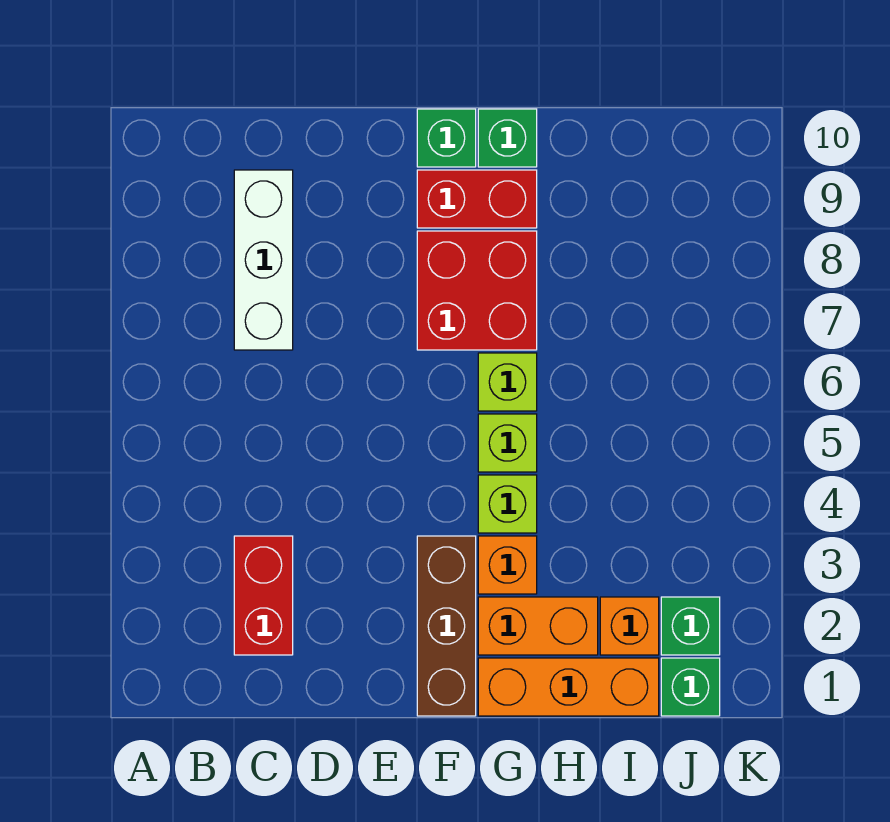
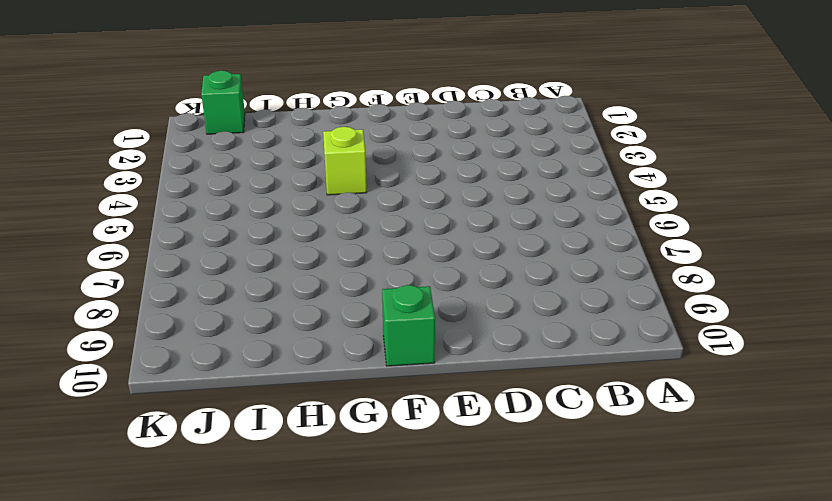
none -> red 1x2 brick [234,536,293,655]
none -> white 1x3 brick [234,170,293,350]
none -> brown 1x3 brick [417,536,476,716]

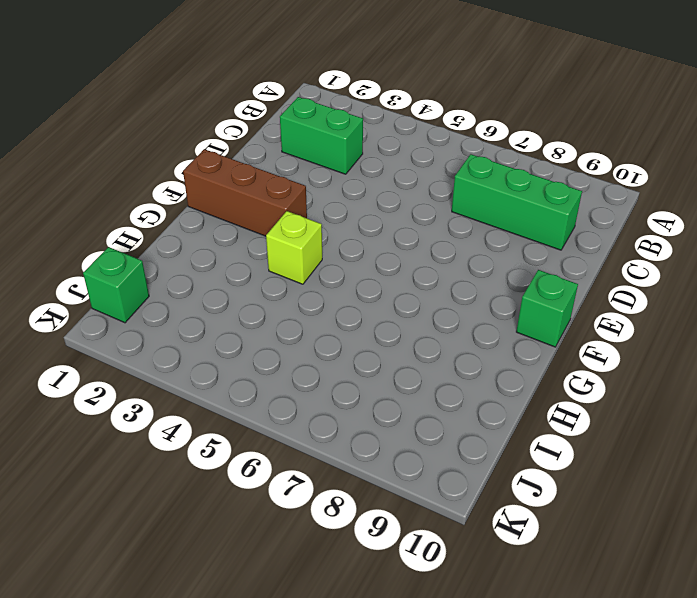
green 1x2 brick [280,97,363,174] -> red 1x2 brick [234,536,293,655]
green 1x3 brick [452,154,582,250] -> white 1x3 brick [234,170,293,350]
none -> red 2x2 brick [417,231,537,350]
none -> red 1x2 brick [417,170,537,228]
none -> orange 1x3 brick [478,658,659,716]

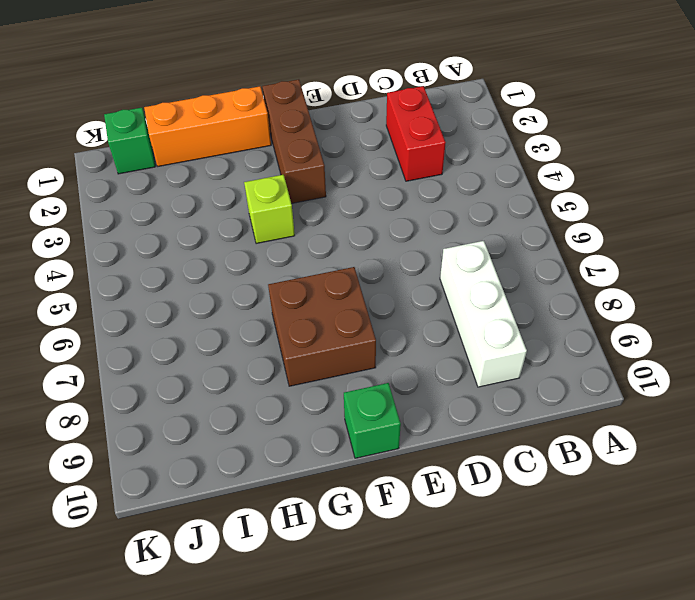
brown 2x2 brick [268,267,376,386] -> red 2x2 brick [417,231,537,350]
none -> red 1x2 brick [417,170,537,228]
none -> orange 1x2 brick [478,597,598,655]
none -> orange 1x1 brick [478,536,537,594]

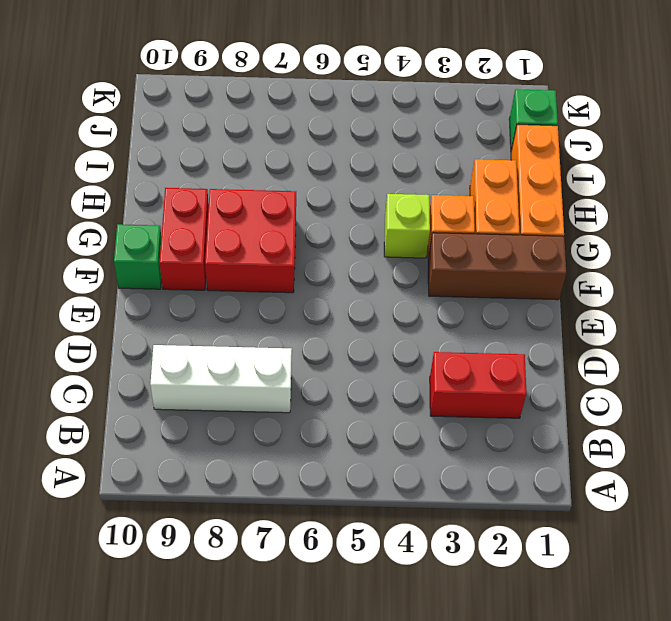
none -> lime 1x1 brick [478,414,537,472]
none -> lime 1x1 brick [478,353,537,411]
none -> green 1x1 brick [478,109,537,167]

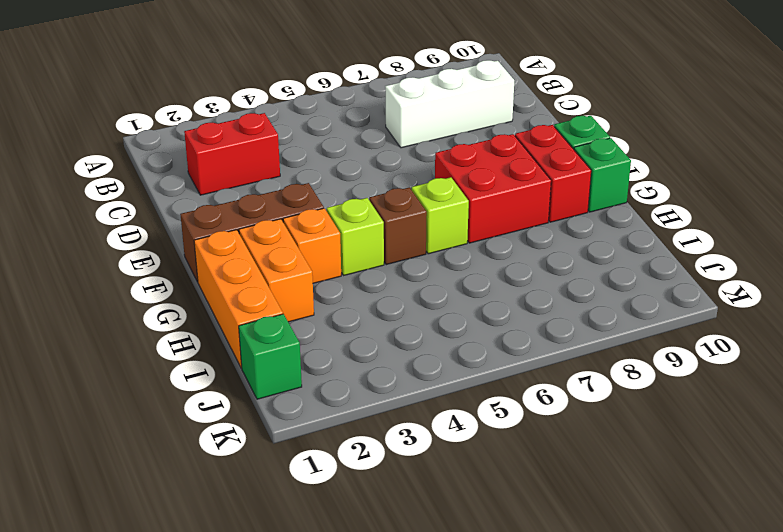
brown 1x1 brick [369,187,427,265] -> lime 1x1 brick [478,414,537,472]
none -> orange 1x1 brick [600,597,659,655]
none -> green 1x1 brick [661,597,720,655]

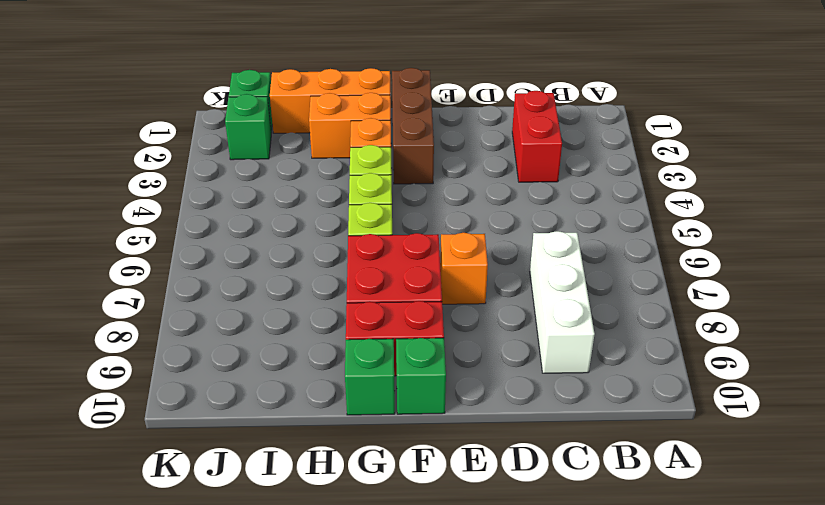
orange 1x1 brick [440,233,488,304] -> orange 1x1 brick moved to [600,597,659,655]

